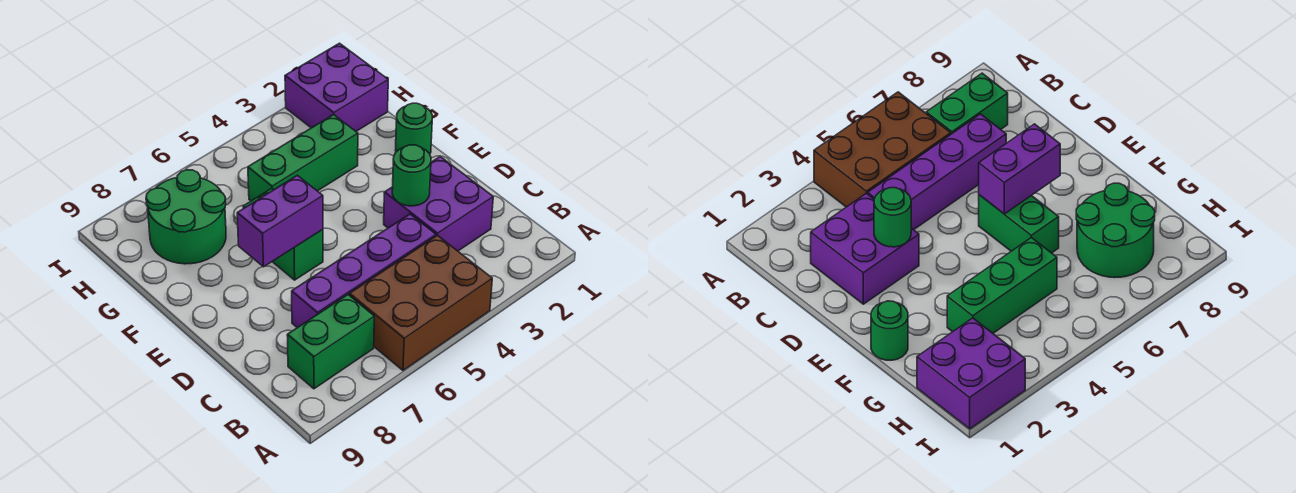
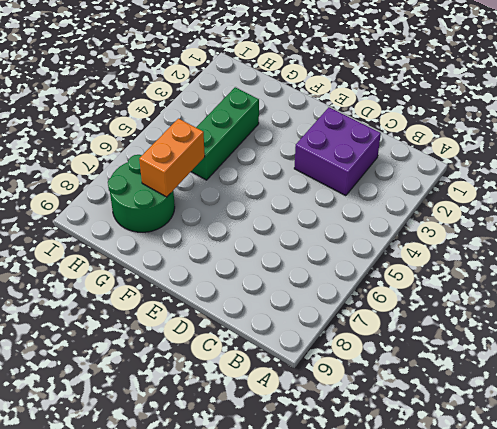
orange 1x2 brick [139,119,205,197] -> none
none -> brown 2x3 brick [349,235,492,370]
none -> green 1x2 brick [287,295,374,389]

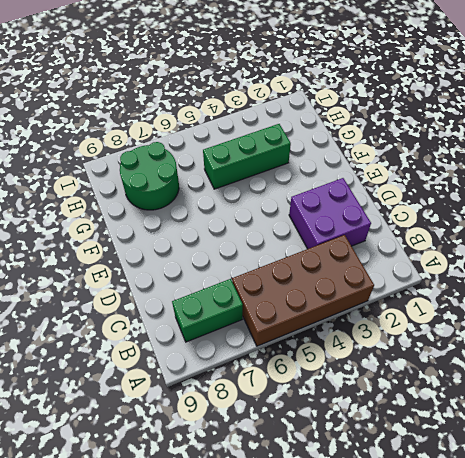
brown 2x4 brick [232,235,374,346] -> brown 2x3 brick [349,235,492,370]
none -> purple 1x4 brick [292,214,436,328]
none -> green 1x2 brick [243,188,323,280]

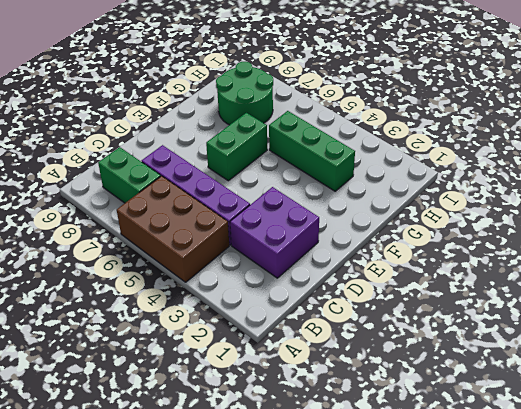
none -> green 1x1 round brick [395,103,433,154]
none -> purple 2x2 brick [285,43,388,131]

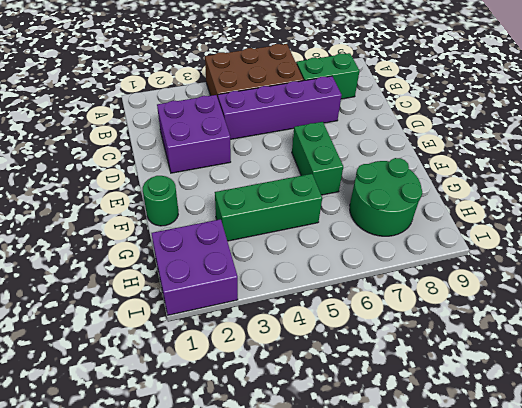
none -> green 1x1 round brick [392,145,431,206]
none -> purple 1x2 brick [237,175,323,267]

